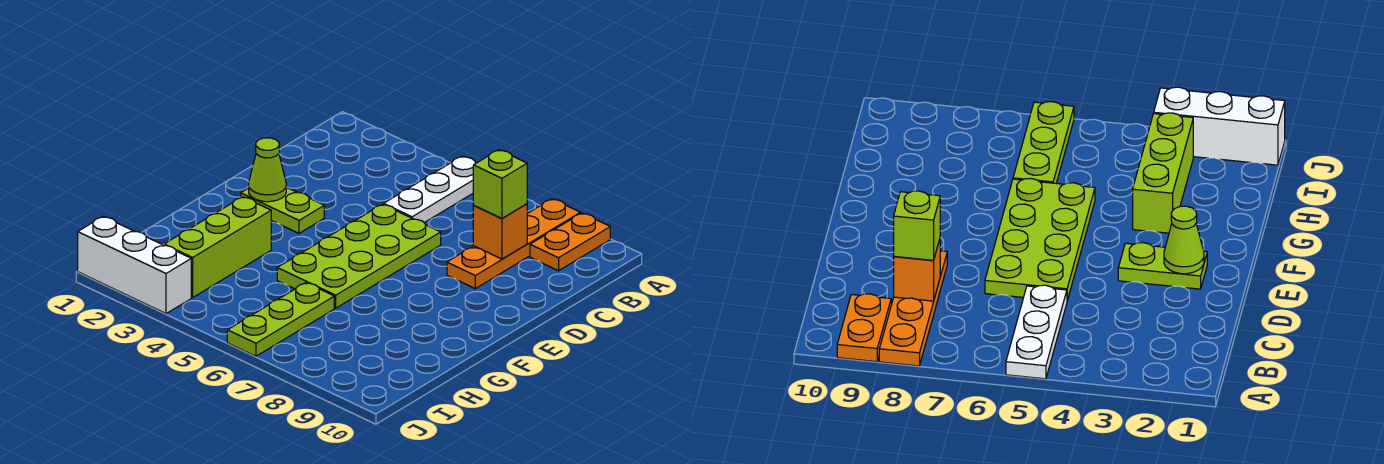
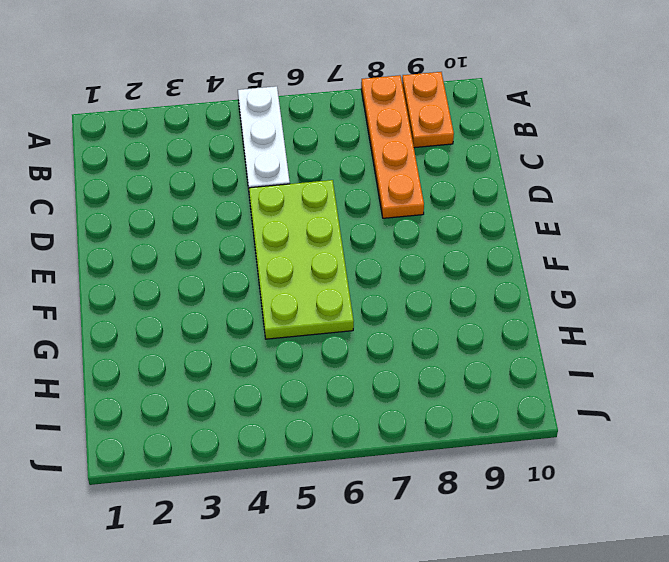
none -> lime 1x2 plate [241,187,324,233]
none -> lime 1x3 brick [164,197,271,298]

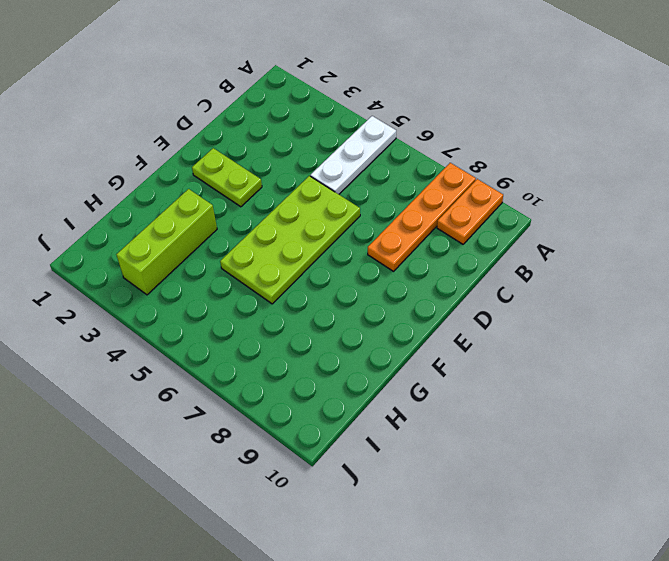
none -> lime 1x3 plate [227,283,334,356]
none -> white 1x3 brick [78,217,191,314]

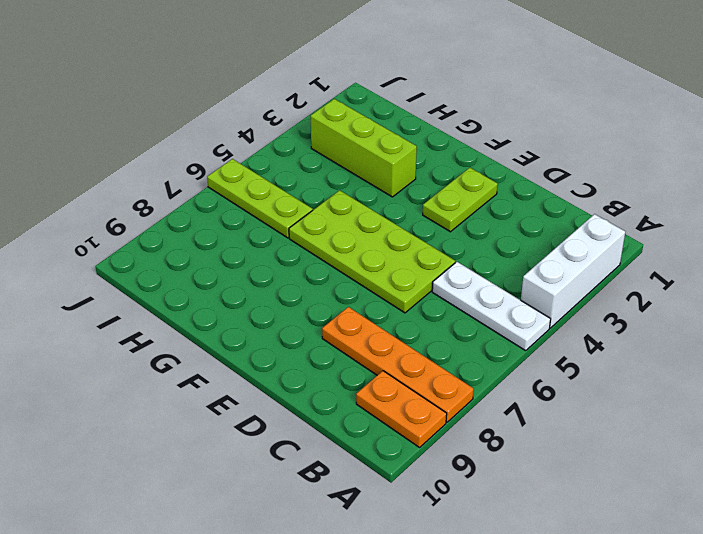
white 1x3 brick [521,214,625,328] -> white 1x3 brick moved to [78,217,191,314]
none -> orange 1x1 brick [473,204,527,259]
none -> lime 1x1 cone [249,138,286,202]

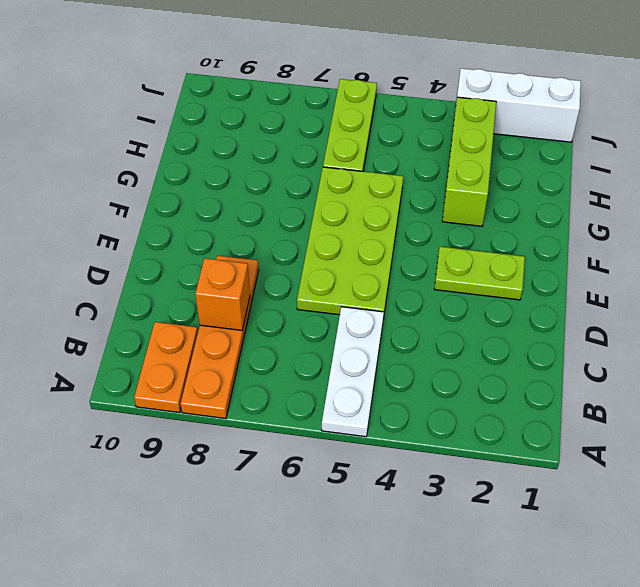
none -> lime 1x1 cone [249,138,286,202]
none -> lime 1x1 brick [473,150,527,219]

